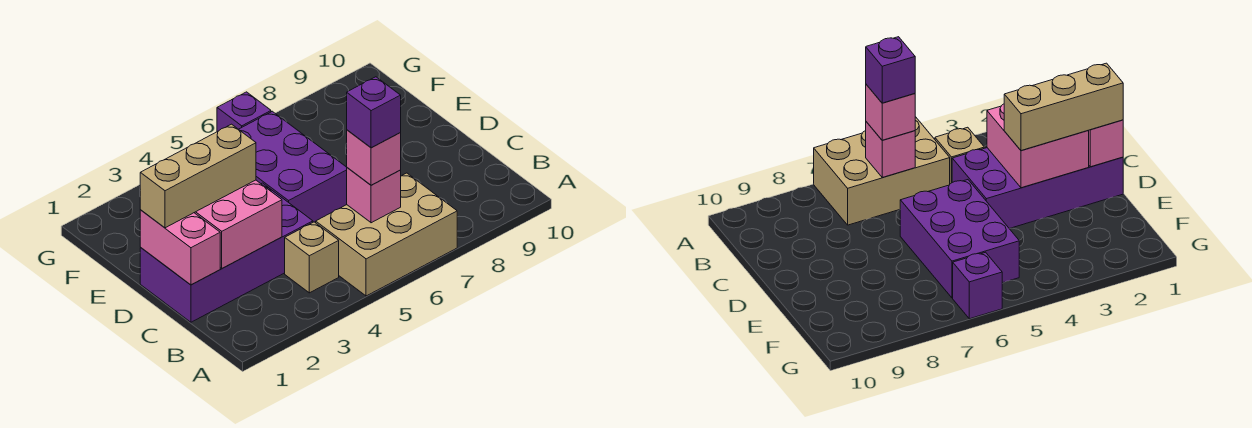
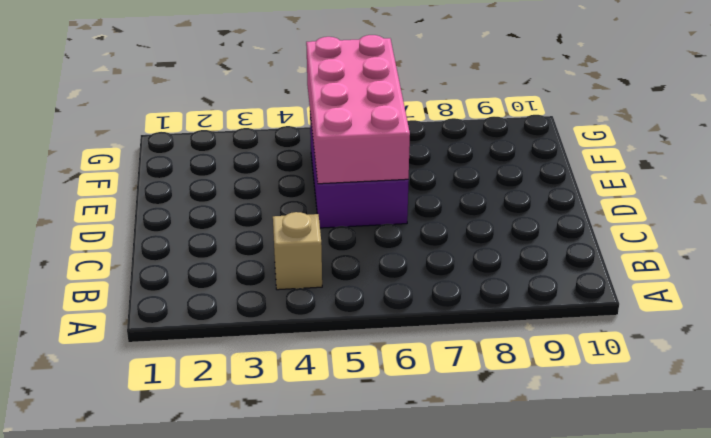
pink 2x4 brick [306,35,410,184] -> none
none -> tan 2x3 brick [316,173,457,296]
none -> purple 2x4 brick [140,183,313,322]

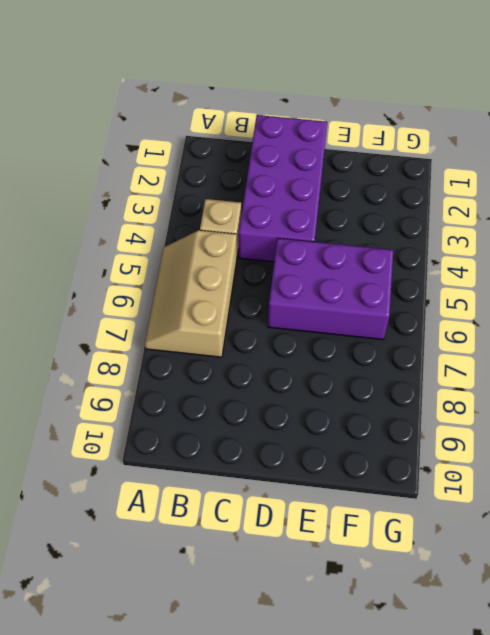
tan 2x3 slope [145,230,237,357] -> tan 2x3 brick [316,173,457,296]
none -> purple 1x1 brick [217,92,271,132]
none -> pink 1x1 brick [347,168,401,223]

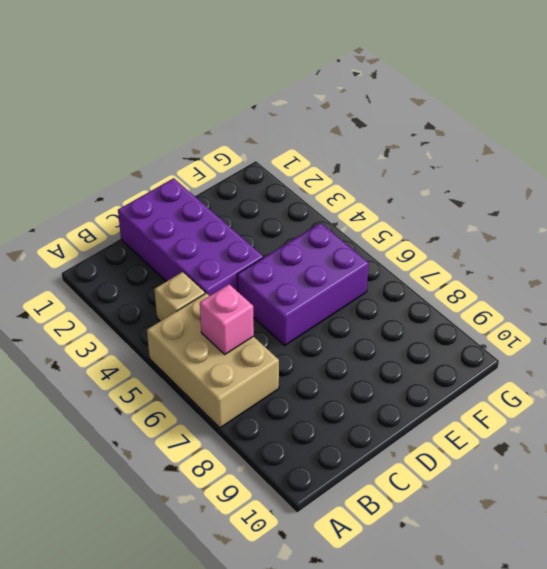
none -> purple 1x1 brick [217,92,271,132]
none -> pink 1x2 brick [140,210,220,285]

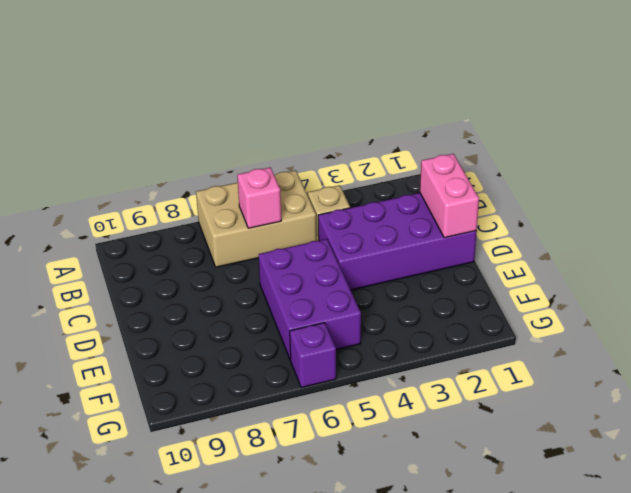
none -> pink 2x2 brick [194,180,282,268]
none -> pink 1x1 brick [347,130,401,185]

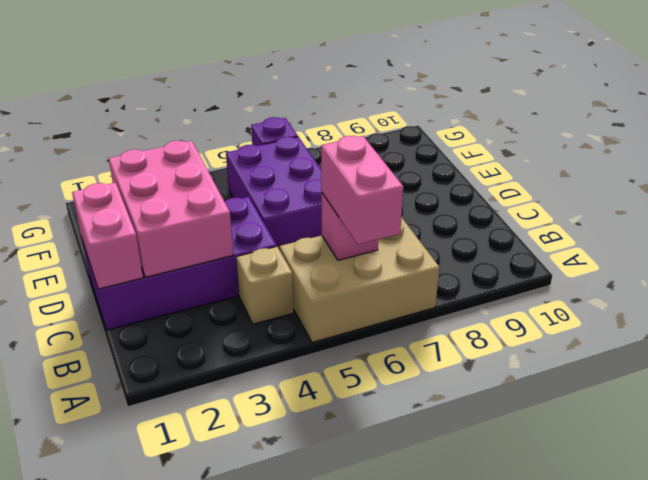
pink 1x2 brick [321,136,403,245] -> pink 1x1 brick [347,130,401,185]
pink 2x3 brick [109,141,233,277] -> pink 2x2 brick [194,180,282,268]
none -> tan 1x3 brick [140,124,256,228]
none -> purple 1x1 brick [347,77,401,148]

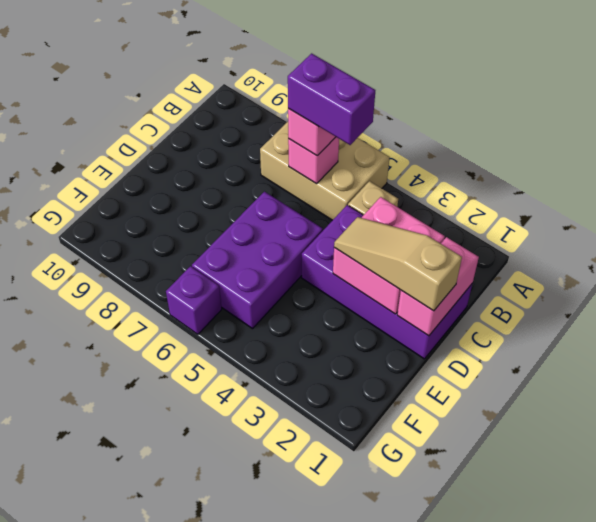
purple 1x2 brick [288,53,375,145] -> purple 1x1 brick [347,77,401,148]
tan 1x3 slope [334,217,462,311] -> tan 1x3 brick [140,124,256,228]

